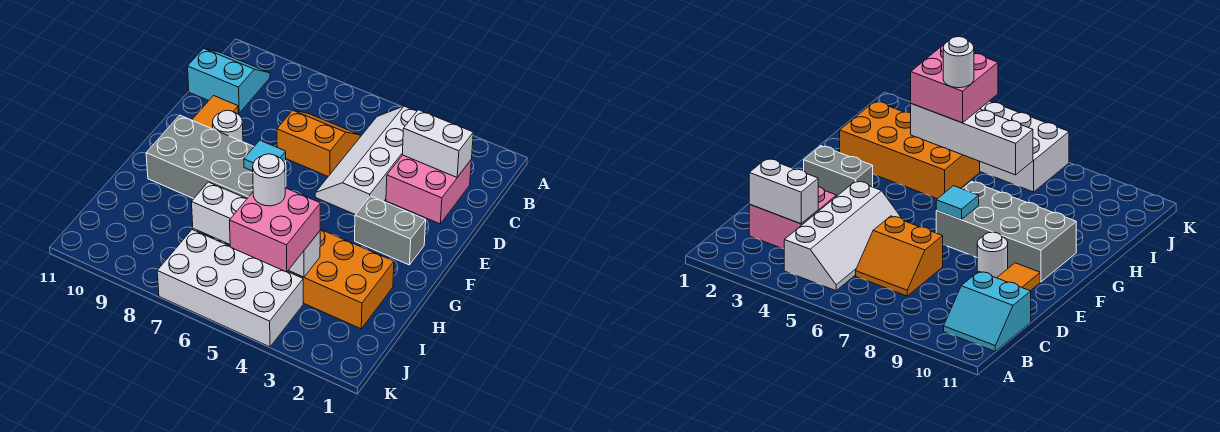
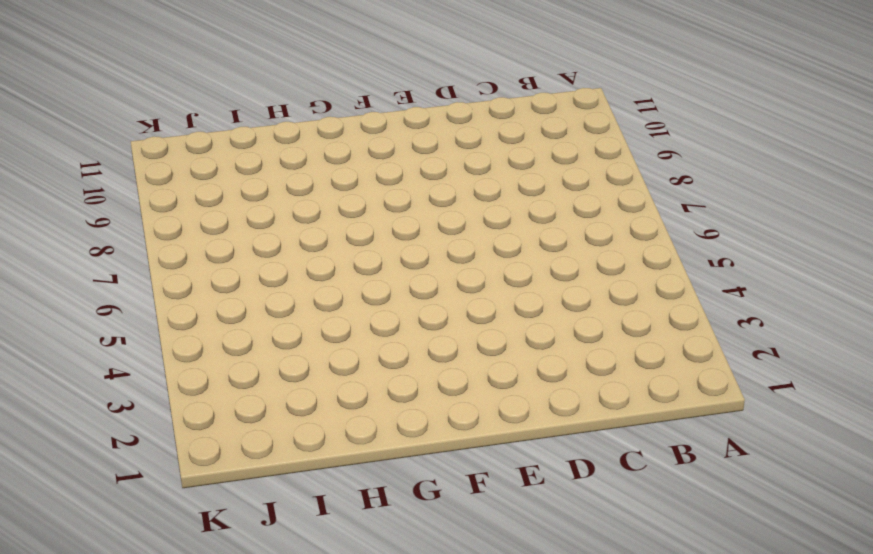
none -> white 2x4 slope [315,106,417,215]
none -> cyan 2x2 slope [188,48,270,113]
none -> pink 2x2 brick [386,155,471,224]

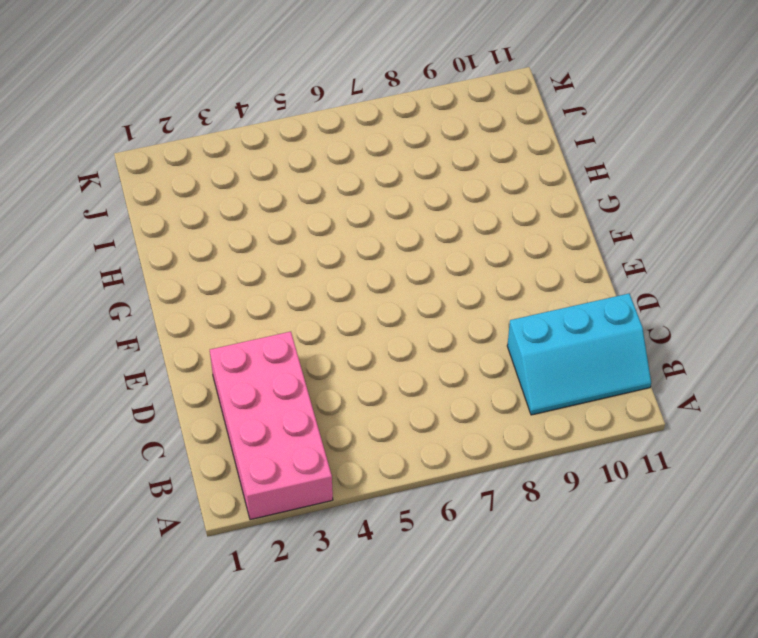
pink 2x4 brick [210,332,333,520] -> pink 2x2 brick [386,155,471,224]
cyan 2x3 slope [507,294,651,415] -> cyan 2x2 slope [188,48,270,113]
none -> white 2x4 slope [315,106,417,215]
none -> orange 2x2 slope [277,111,360,176]
none -> orange 1x2 tile [192,96,238,129]

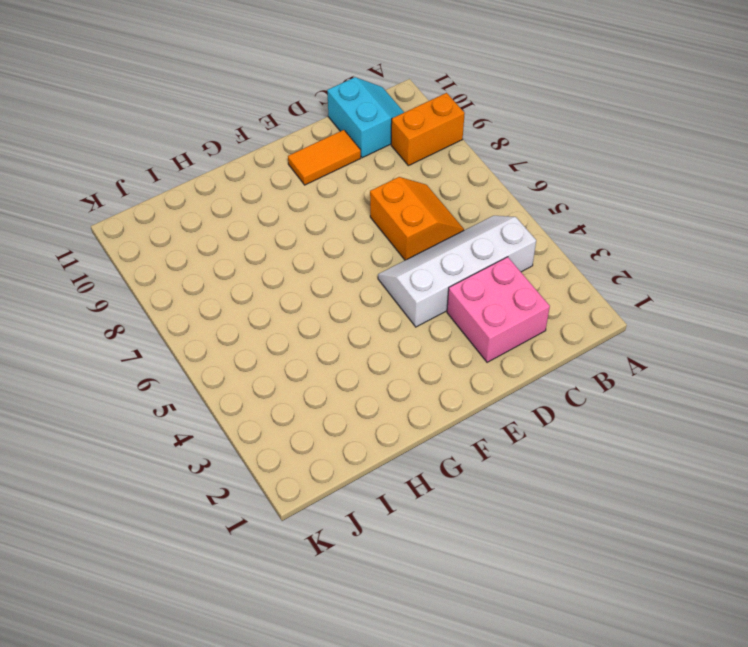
orange 1x2 brick [391,93,465,166] -> none
none -> white 1x1 round brick [213,110,243,142]
none -> grey 1x2 brick [355,196,426,265]
none -> grey 2x4 brick [146,115,286,199]

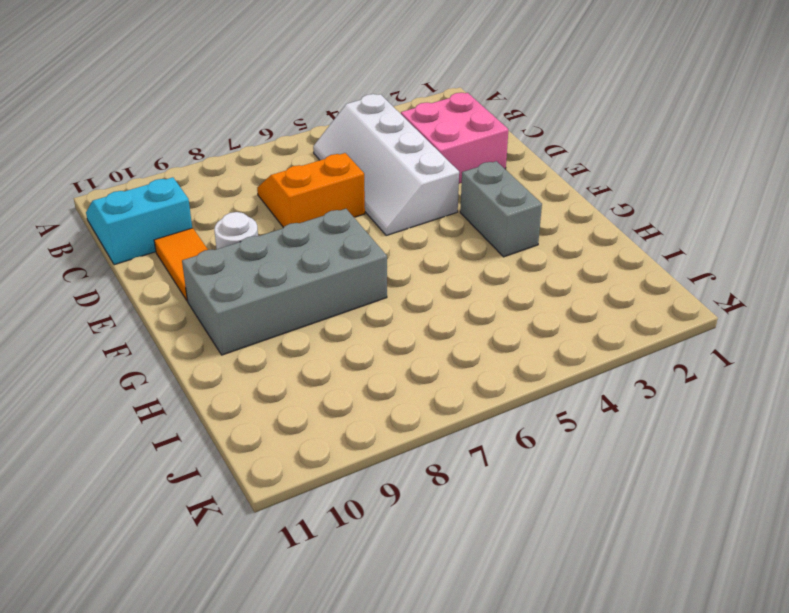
grey 1x2 brick [460,161,542,257] -> grey 1x2 brick turned to [355,196,426,265]
none -> orange 2x4 brick [287,229,394,329]
none -> white 2x4 brick [157,230,303,347]
none -> white 1x2 brick [402,110,473,177]

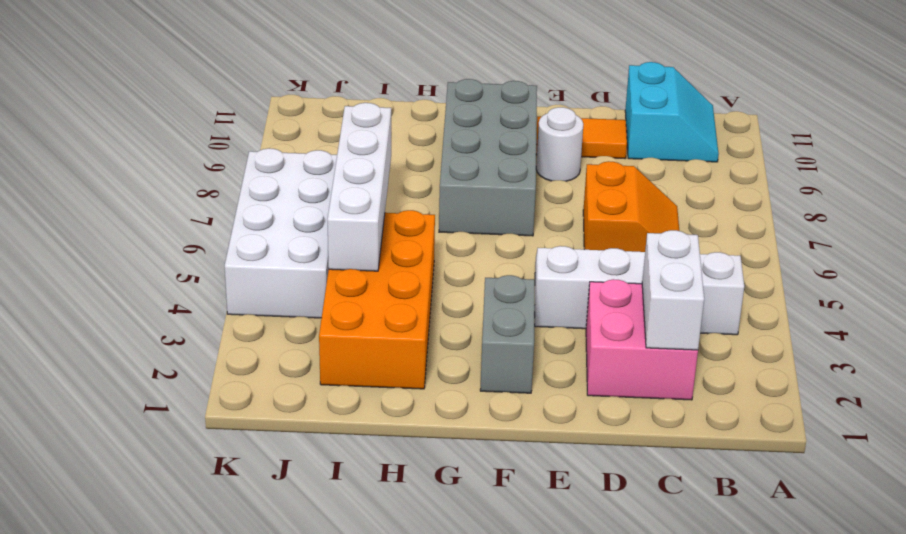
none -> cyan 1x1 tile [244,140,286,171]
none -> pink 2x2 brick [229,188,320,272]
none -> white 1x1 round brick [253,154,285,206]

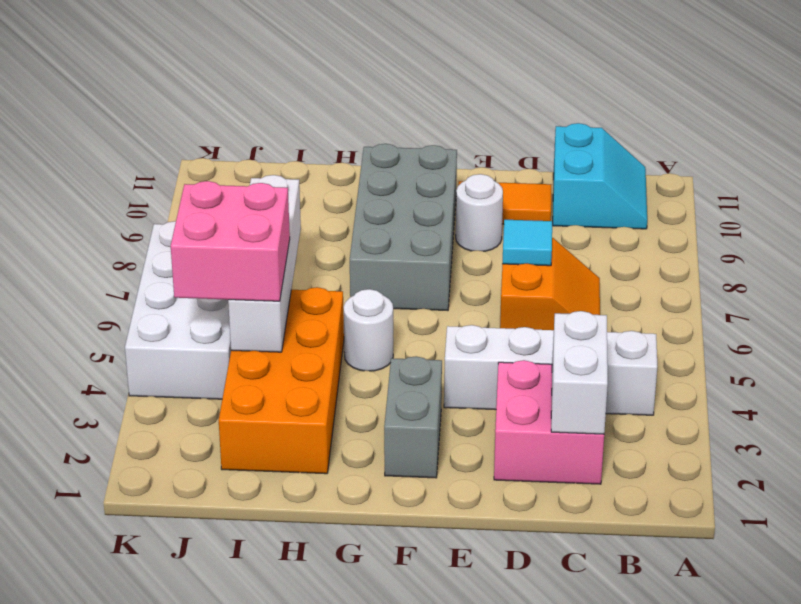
cyan 1x1 tile [502,220,552,266] -> cyan 1x1 tile moved to [244,140,286,171]
white 1x1 round brick [344,289,393,371] -> white 1x1 round brick moved to [253,154,285,206]

